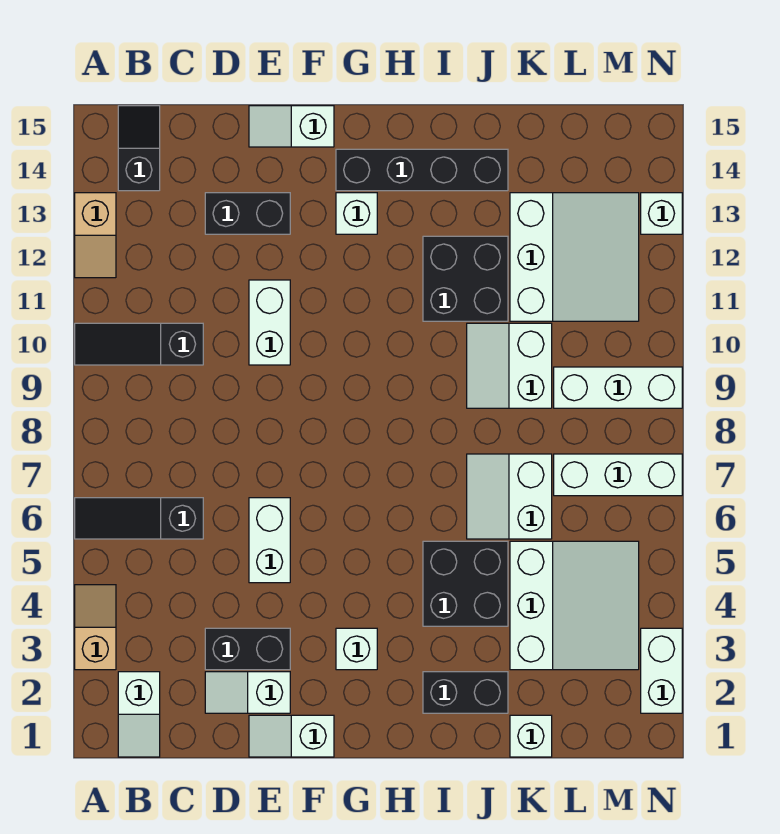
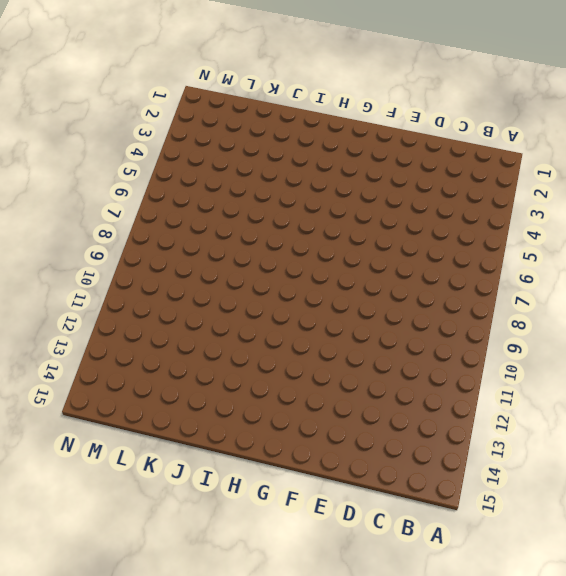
none -> tan 1x2 slope [75,585,116,670]
none -> black 1x3 slope [75,498,203,539]
none -> black 1x3 slope [75,323,203,365]

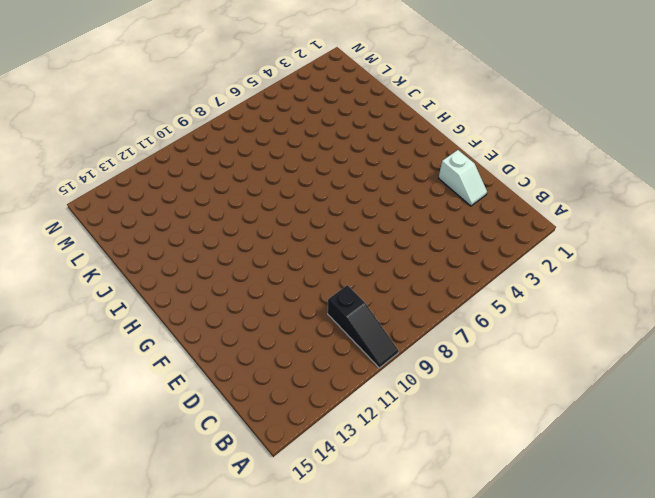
none -> tan 1x2 slope [75,585,116,670]
none -> black 1x3 slope [75,498,203,539]
none -> tan 1x2 slope [75,193,116,278]

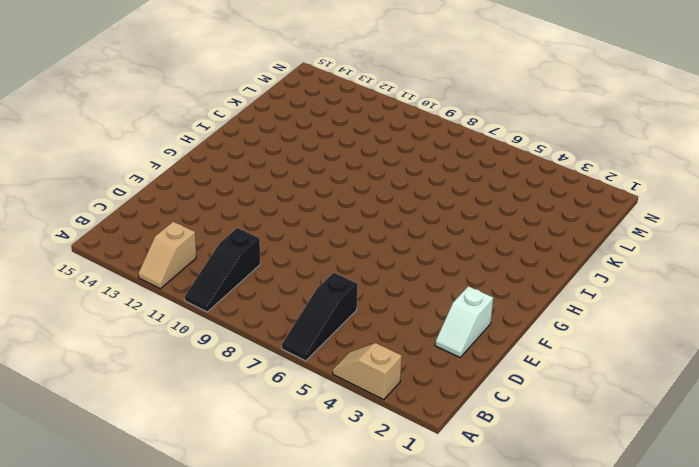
tan 1x2 slope [138,222,196,289] -> tan 1x2 slope turned to [75,193,116,278]
none -> white 1x2 slope [118,672,160,757]
none -> black 1x2 slope [118,106,160,191]
none -> black 1x2 brick [205,628,290,670]

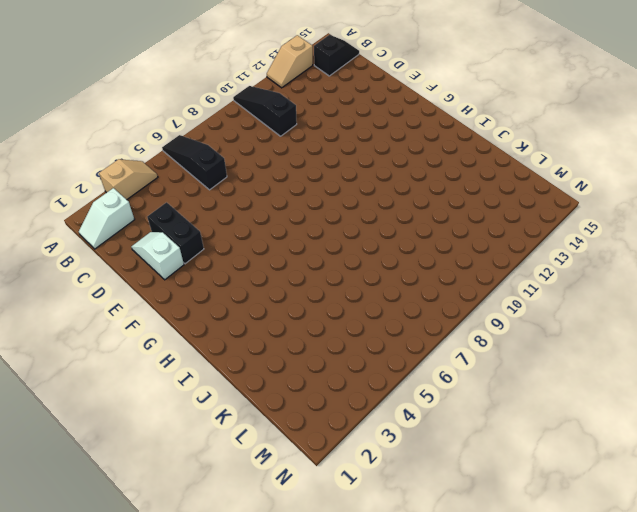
none -> black 1x2 brick [205,193,290,234]
none -> white 1x2 slope [249,715,334,757]
none -> white 1x2 brick [249,498,290,583]

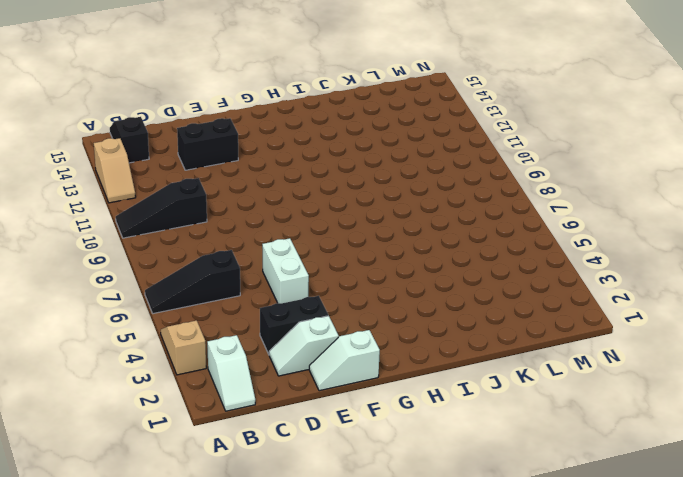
none -> white 1x2 brick [249,280,290,365]
none -> white 1x2 slope [249,106,334,147]
none -> white 1x1 brick [336,628,377,670]

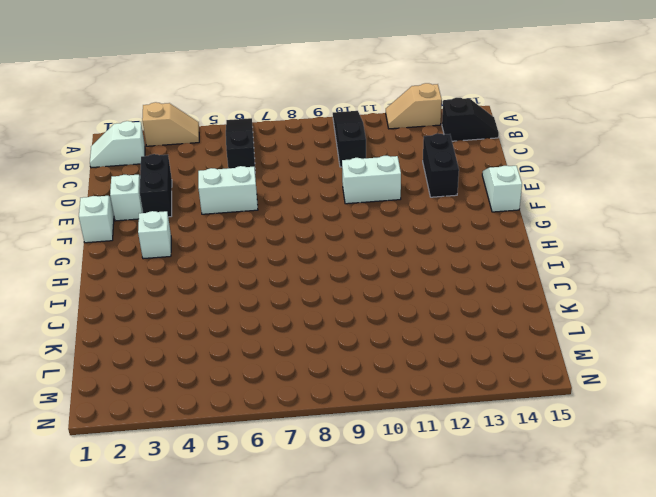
none -> white 1x1 brick [336,193,377,234]
none -> black 1x4 brick [336,149,508,191]
none -> black 1x2 brick [423,672,508,713]

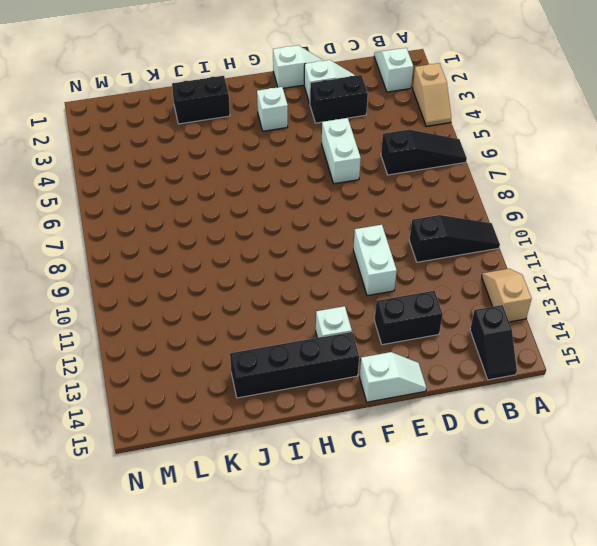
none -> black 2x2 brick [423,541,508,626]
none -> black 2x2 brick [423,236,508,321]
none -> white 2x2 slope [467,454,552,539]

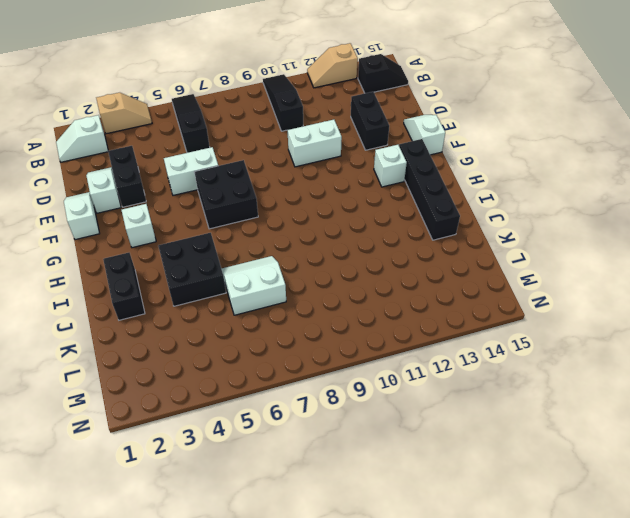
black 2x2 brick [195,160,258,229] -> black 2x2 brick moved to [423,236,508,321]
none -> white 2x2 slope [467,323,552,408]
none -> white 1x1 brick [510,715,552,757]
none -> white 3x3 slope [510,541,639,670]

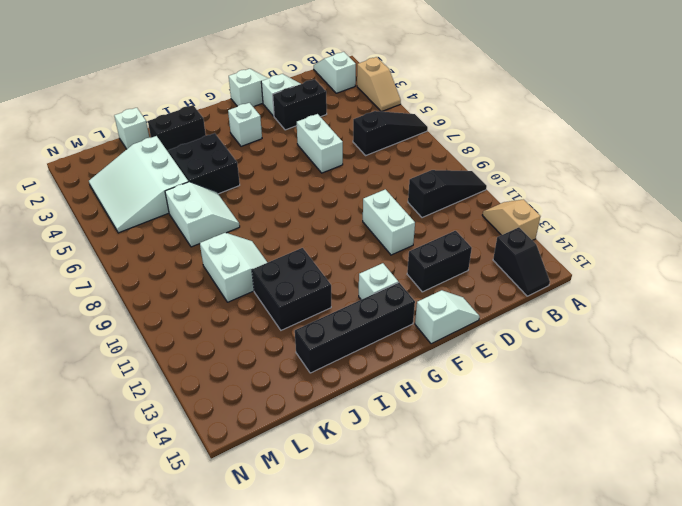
none -> white 3x3 slope [510,193,639,321]
none -> white 1x3 brick [554,454,682,496]
none -> white 1x3 brick [554,367,682,408]

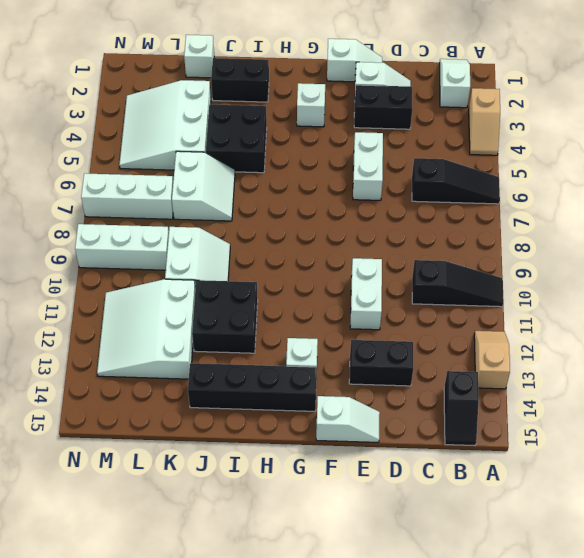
none -> white 1x2 brick [641,628,682,713]
none -> white 1x1 brick [641,193,682,234]

